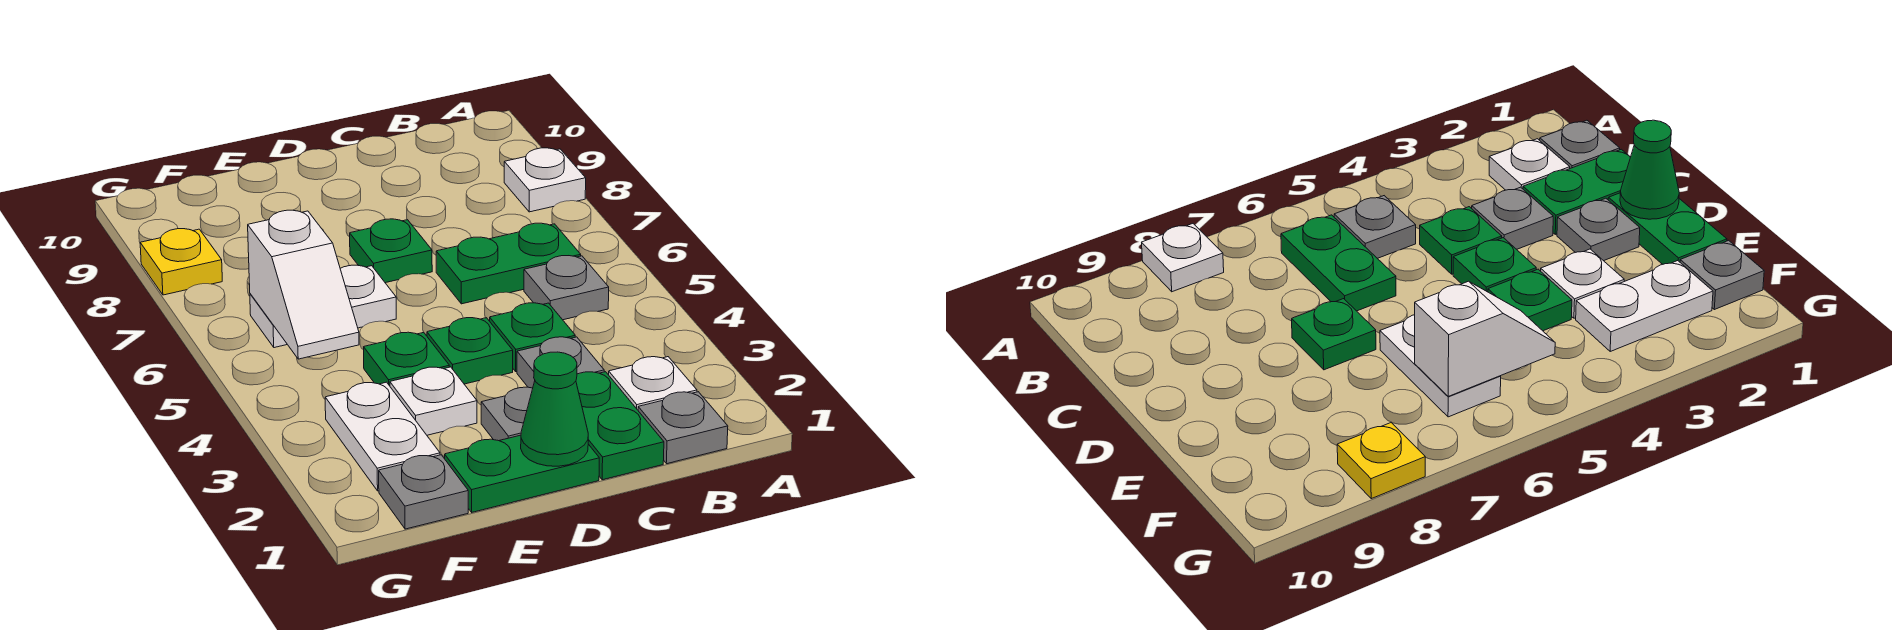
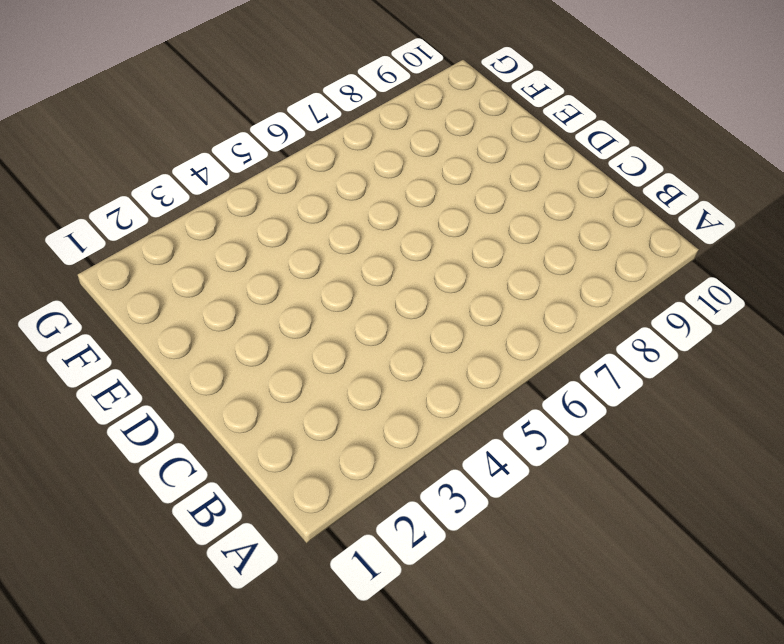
none -> white 1x1 plate [504,148,586,212]
none -> grey 1x1 plate [638,392,728,464]
none -> white 1x1 plate [609,357,697,410]

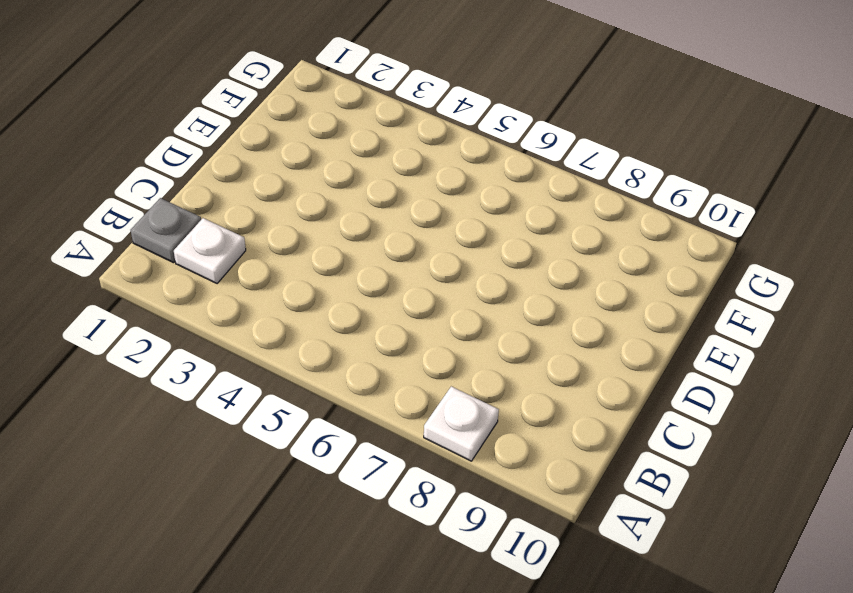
none -> grey 1x1 plate [524,256,609,320]
none -> green 1x2 plate [436,223,581,304]
none -> green 1x2 plate [576,372,664,480]

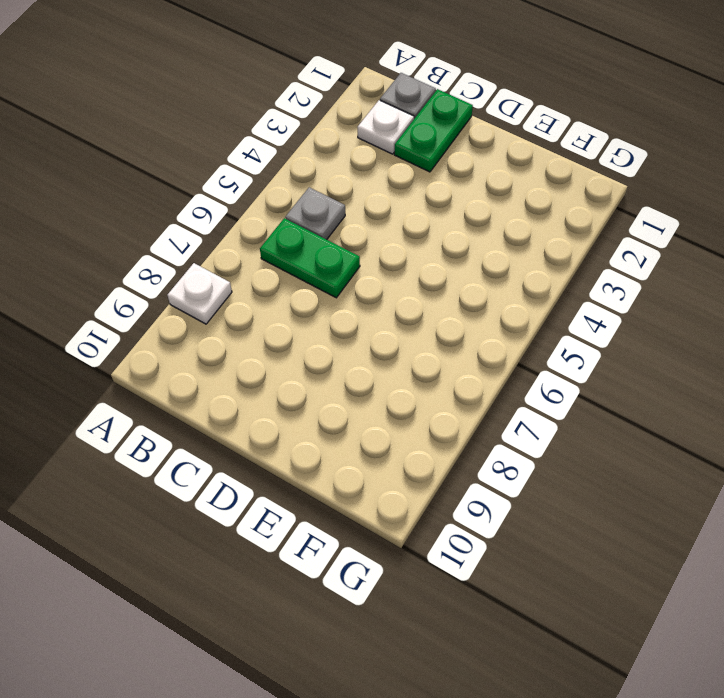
none -> grey 1x1 plate [517,337,604,388]
none -> green 1x1 plate [490,303,575,372]
none -> green 1x2 plate [445,435,599,512]

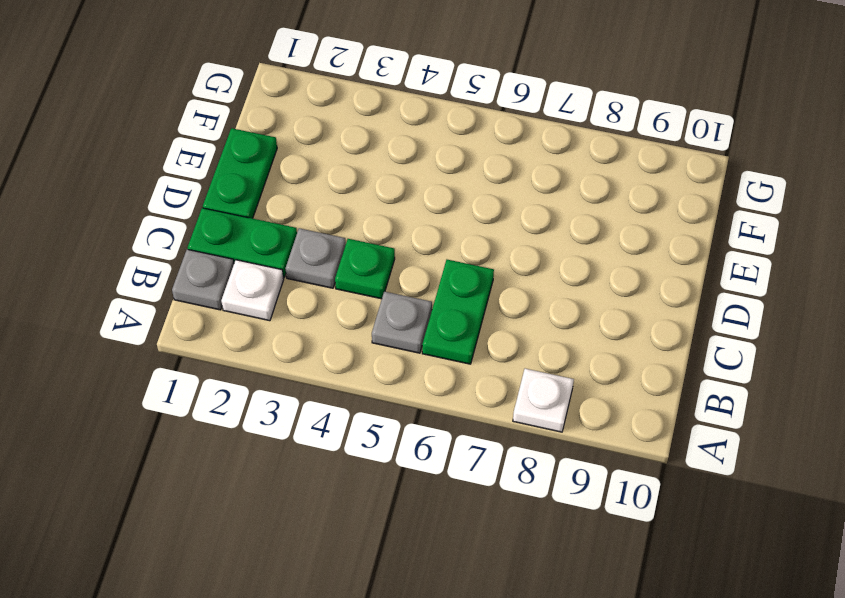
none -> grey 1x1 plate [481,387,533,441]
none -> green 1x1 plate [427,318,513,384]
none -> green 1x1 plate [350,219,432,283]

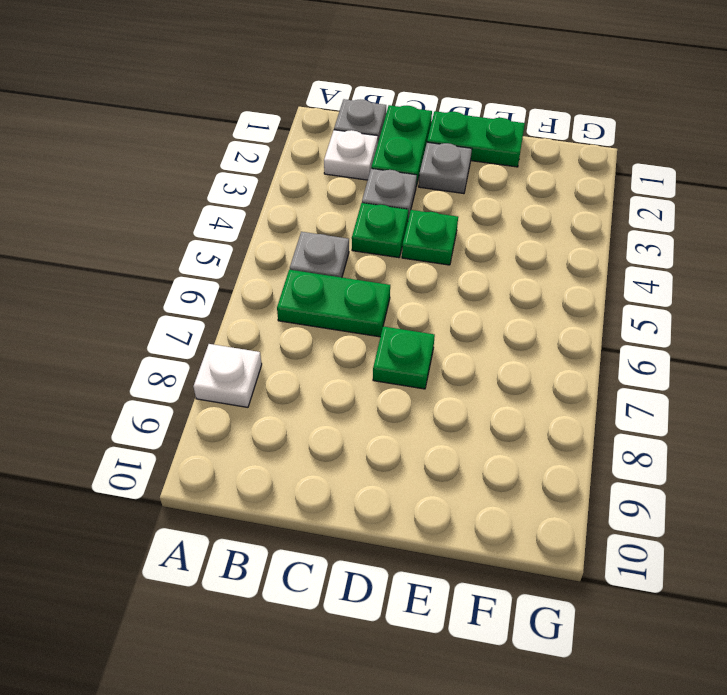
none -> white 1x1 plate [390,367,477,435]
none -> green 1x1 plate [364,332,449,386]
none -> white 1x2 plate [250,265,396,348]

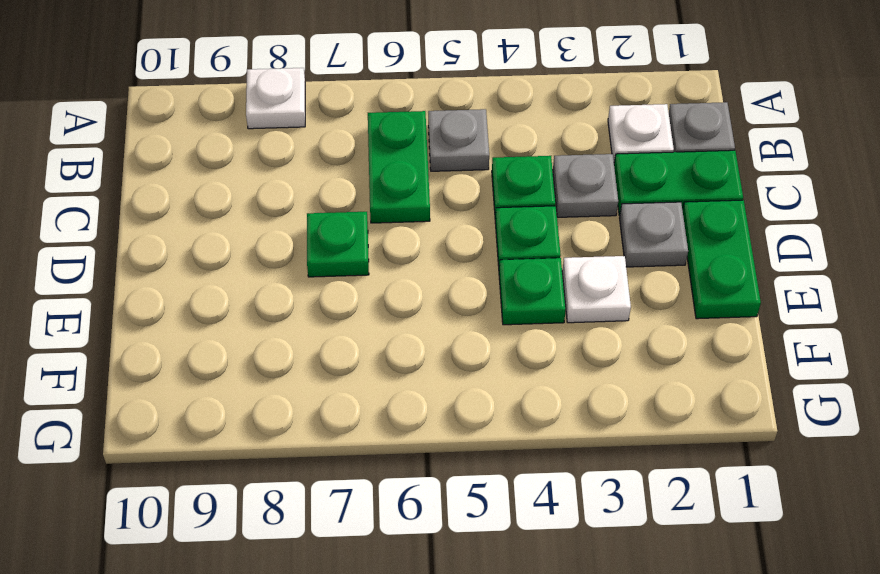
none -> white 1x2 plate [250,265,396,348]
none -> grey 1x1 plate [379,455,468,529]
none -> white 1x2 plate [325,382,440,491]

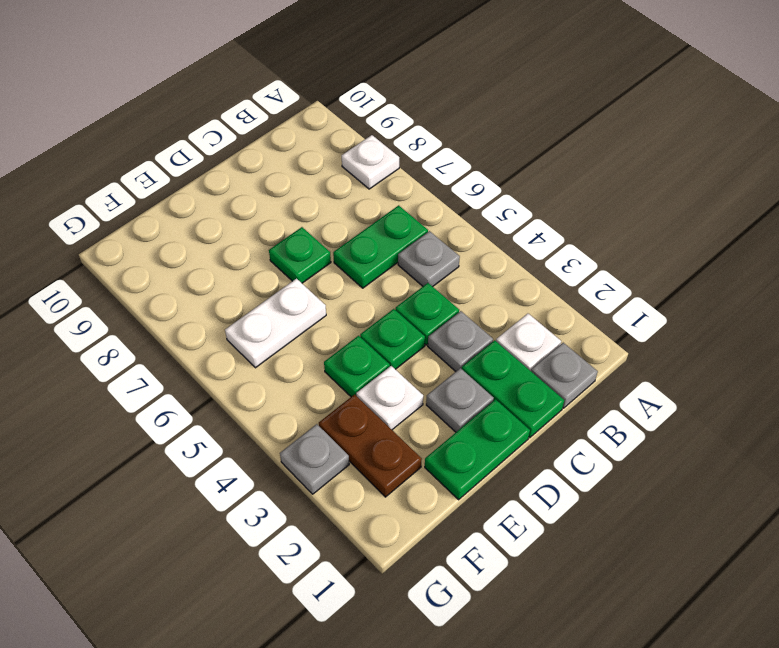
brown 1x2 plate [319,394,422,497] -> white 1x2 plate [325,382,440,491]
grey 1x1 plate [280,424,349,494] -> grey 1x1 plate moved to [379,455,468,529]
none -> yellow 1x1 plate [140,229,222,295]
none -> green 1x1 cone [521,352,588,466]
none -> white 1x2 slope [248,210,359,359]

